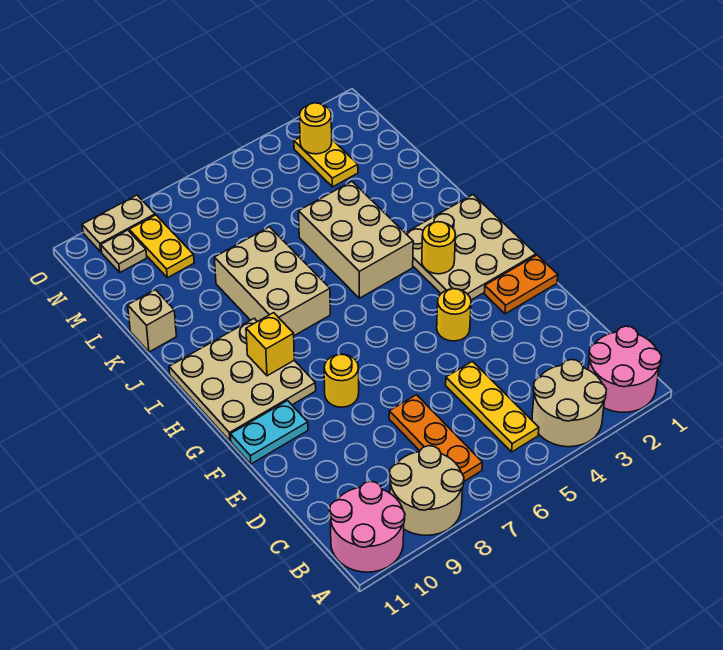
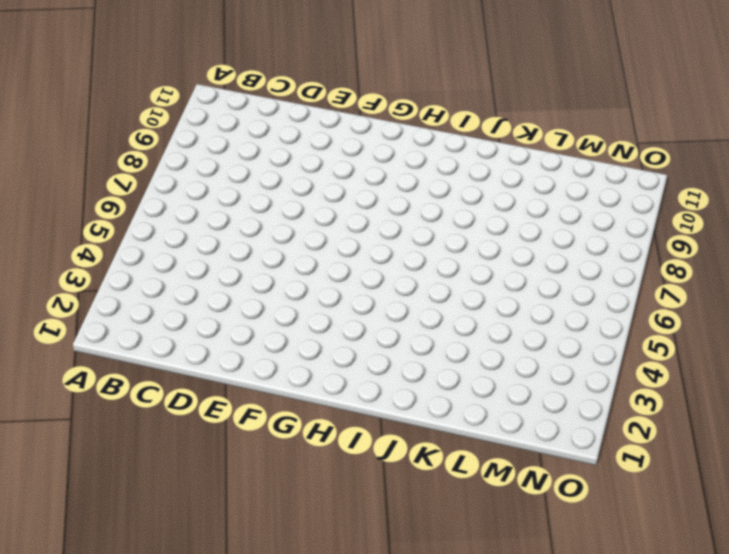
none -> pink 2x2 round brick [588,326,661,412]
none -> tan 2x2 round brick [532,360,606,447]
none -> tan 2x2 round brick [389,446,464,535]

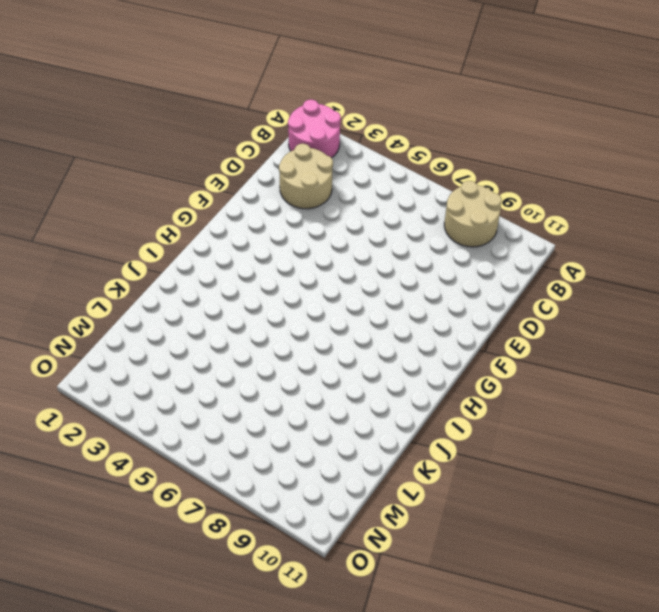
tan 2x2 round brick [279,144,333,209] -> tan 2x2 round brick moved to [532,360,606,447]
none -> pink 2x2 round brick [330,482,405,572]
none -> yellow 1x3 plate [446,361,539,452]
none -> orange 1x3 plate [389,395,482,481]

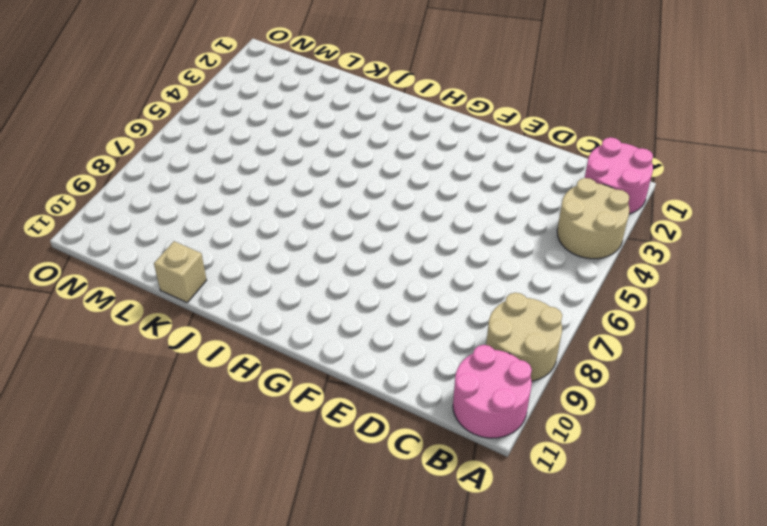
none -> yellow 1x3 plate [446,361,539,452]
none -> orange 1x3 plate [389,395,482,481]
none -> orange 1x2 plate [484,255,558,314]

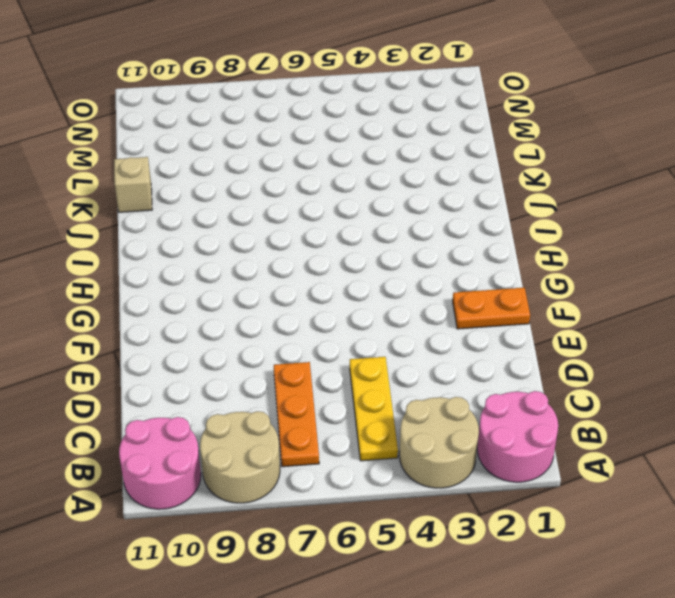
none -> yellow 1x1 round brick [437,289,471,341]
none -> yellow 1x1 round brick [324,354,359,407]
none -> cyan 1x2 plate [230,401,308,464]

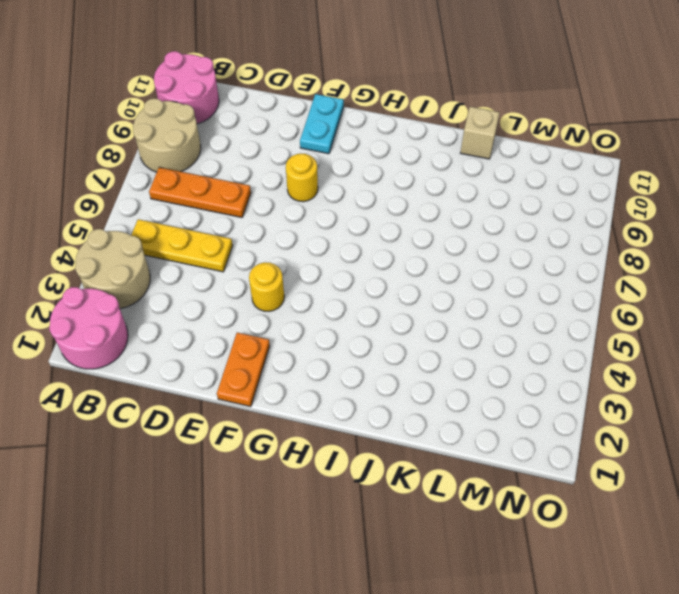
none -> tan 3x3 plate [406,195,536,300]
none -> tan 3x3 plate [169,318,316,441]
none -> tan 2x3 brick [299,182,413,298]

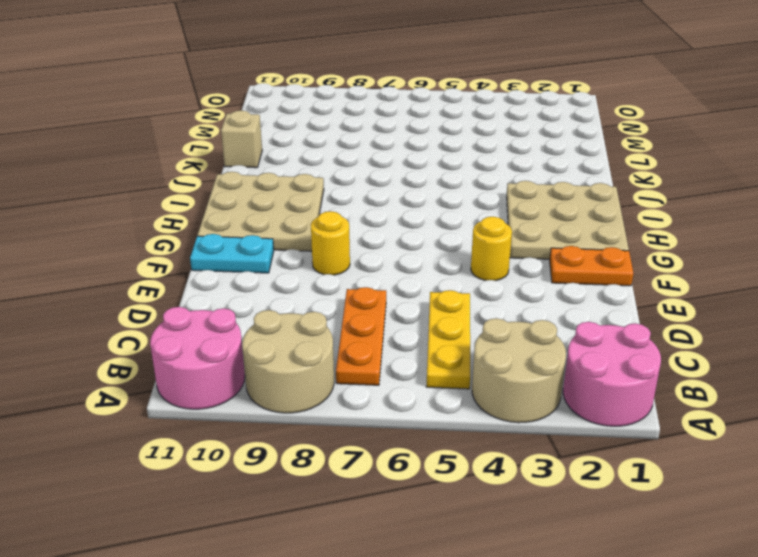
none -> tan 2x3 brick [299,182,413,298]
none -> tan 2x3 brick [214,227,330,336]
none -> yellow 1x2 plate [294,138,358,187]

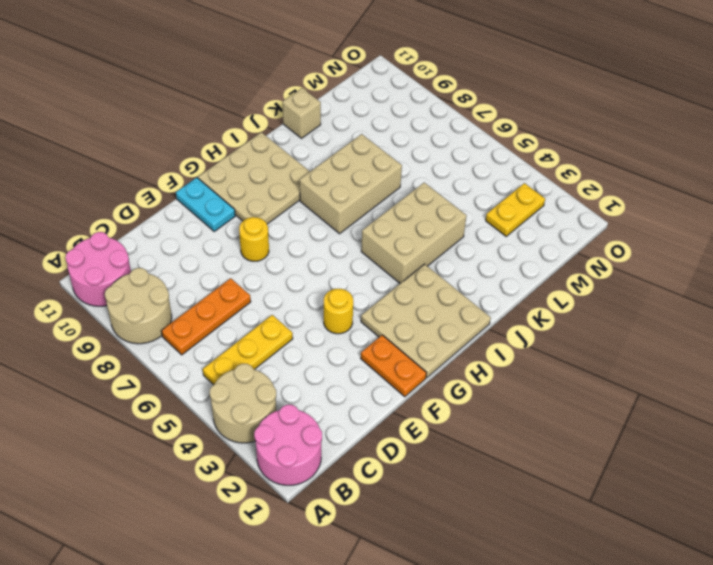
none -> yellow 1x2 plate [129,215,194,278]
none -> tan 1x1 plate [101,230,147,272]
none -> tan 1x2 plate [82,195,155,252]

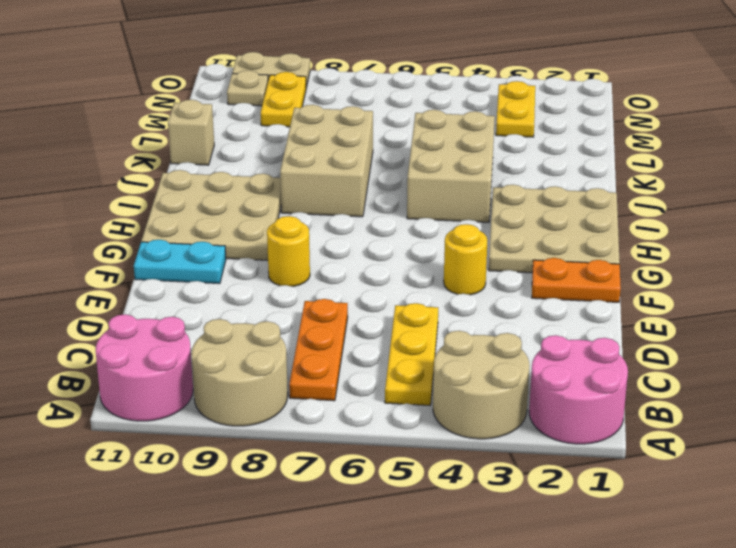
none -> yellow 1x1 round brick [422,222,456,274]
none -> yellow 1x1 brick [246,313,294,376]
none -> yellow 1x1 round brick [300,103,332,154]

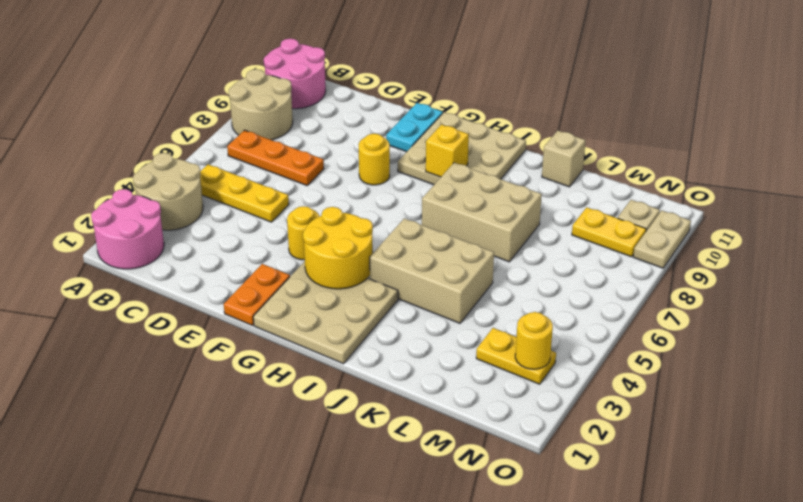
yellow 2x2 round brick [303,207,373,289] -> yellow 1x1 round brick [422,222,456,274]

